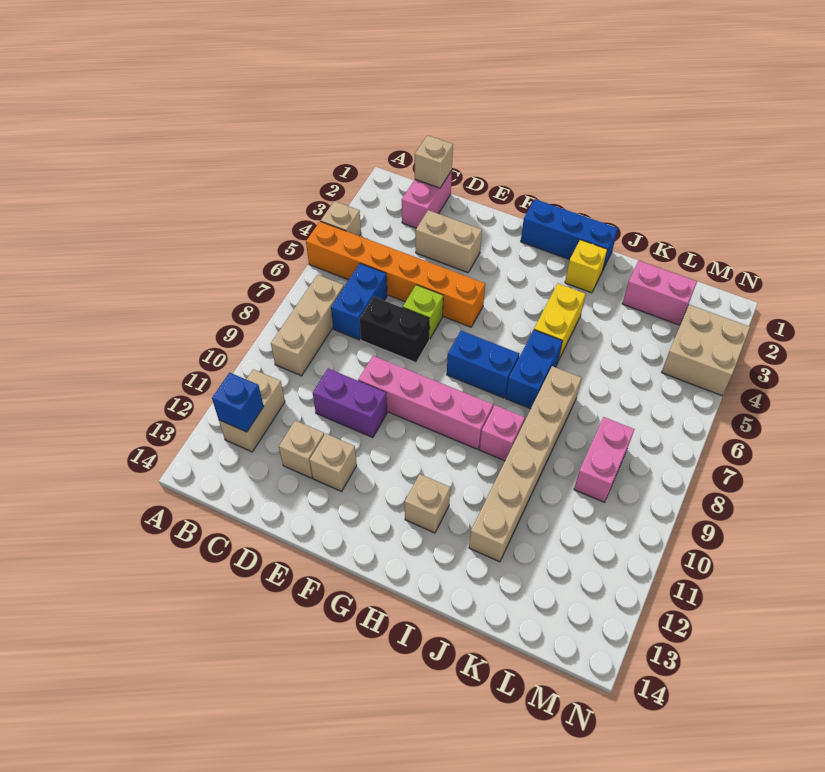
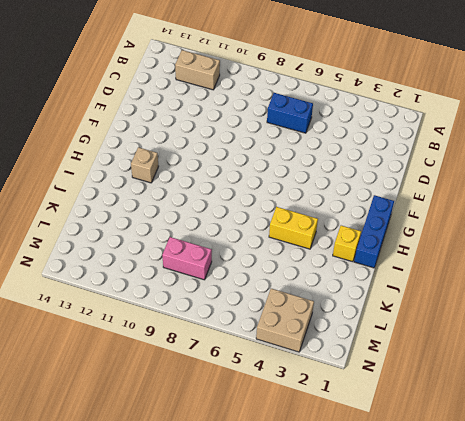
none -> tan 1x1 brick [321,201,361,236]
none -> orange 1x6 brick [306,221,485,327]
none -> tan 1x3 brick [271,275,344,376]

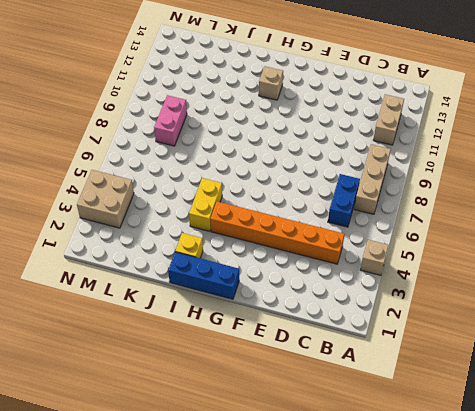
orange 1x6 brick [210,201,344,264] -> orange 1x6 brick moved to [306,221,485,327]
none -> pink 1x2 brick [402,170,452,228]
none -> tan 1x2 brick [416,210,482,273]
none -> black 1x2 brick [360,297,430,362]

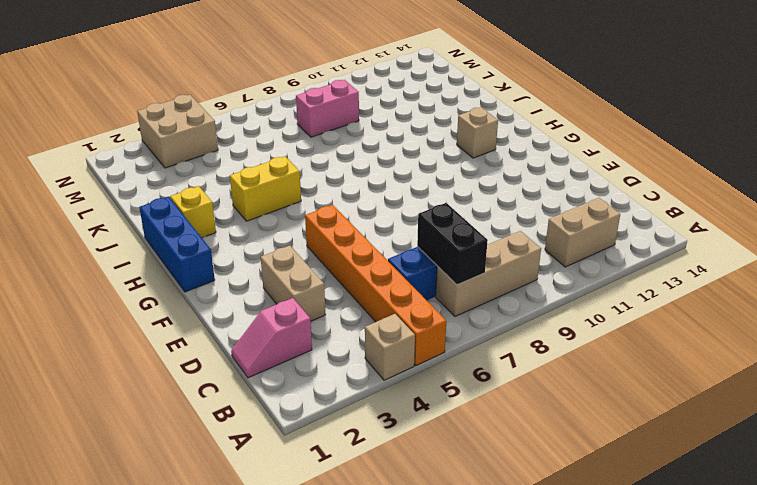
black 1x2 brick [417,203,488,285] -> black 1x2 brick moved to [360,297,430,362]
pink 1x2 slope [231,298,312,378] -> pink 1x2 brick [402,170,452,228]
none -> purple 1x2 brick [313,369,387,438]
none -> tan 1x1 brick [279,420,324,478]
none -> lime 1x1 brick [403,285,443,339]

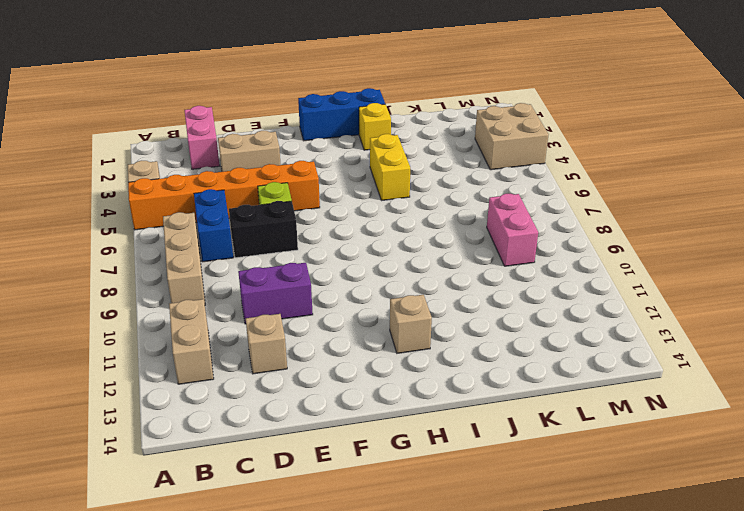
none -> pink 1x4 brick [358,356,493,449]
none -> tan 1x1 brick [310,434,357,492]
none -> blue 1x2 brick [447,331,519,398]

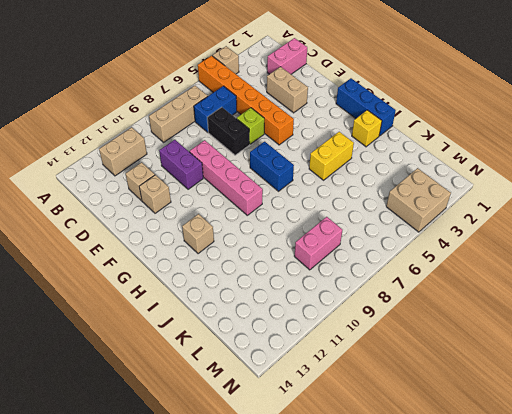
none -> blue 1x2 brick [506,330,562,409]
none -> pink 1x1 brick [479,405,525,461]
none -> tan 1x6 brick [469,366,581,562]

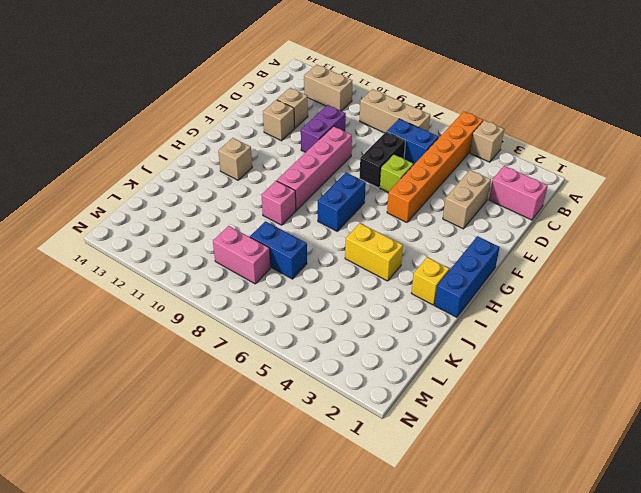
blue 1x2 brick [250,221,307,279] -> blue 1x2 brick moved to [506,330,562,409]
none -> tan 1x6 brick [469,366,581,562]
none -> pink 1x2 brick [622,260,697,325]
none -> tan 2x2 brick [662,305,750,396]

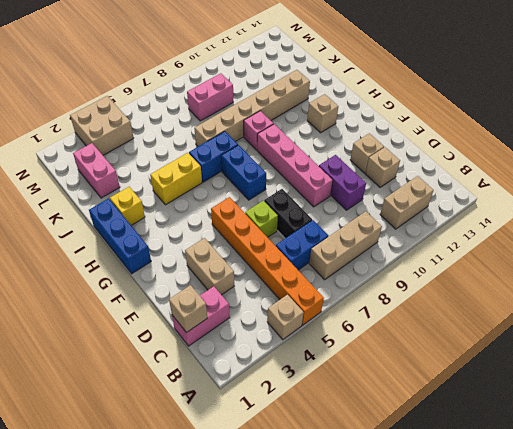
none -> blue 1x1 brick [212,373,264,432]

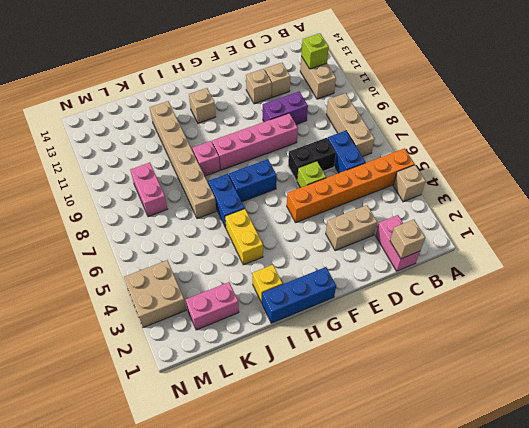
lime 1x1 brick [301,33,329,69] -> blue 1x1 brick [212,373,264,432]

